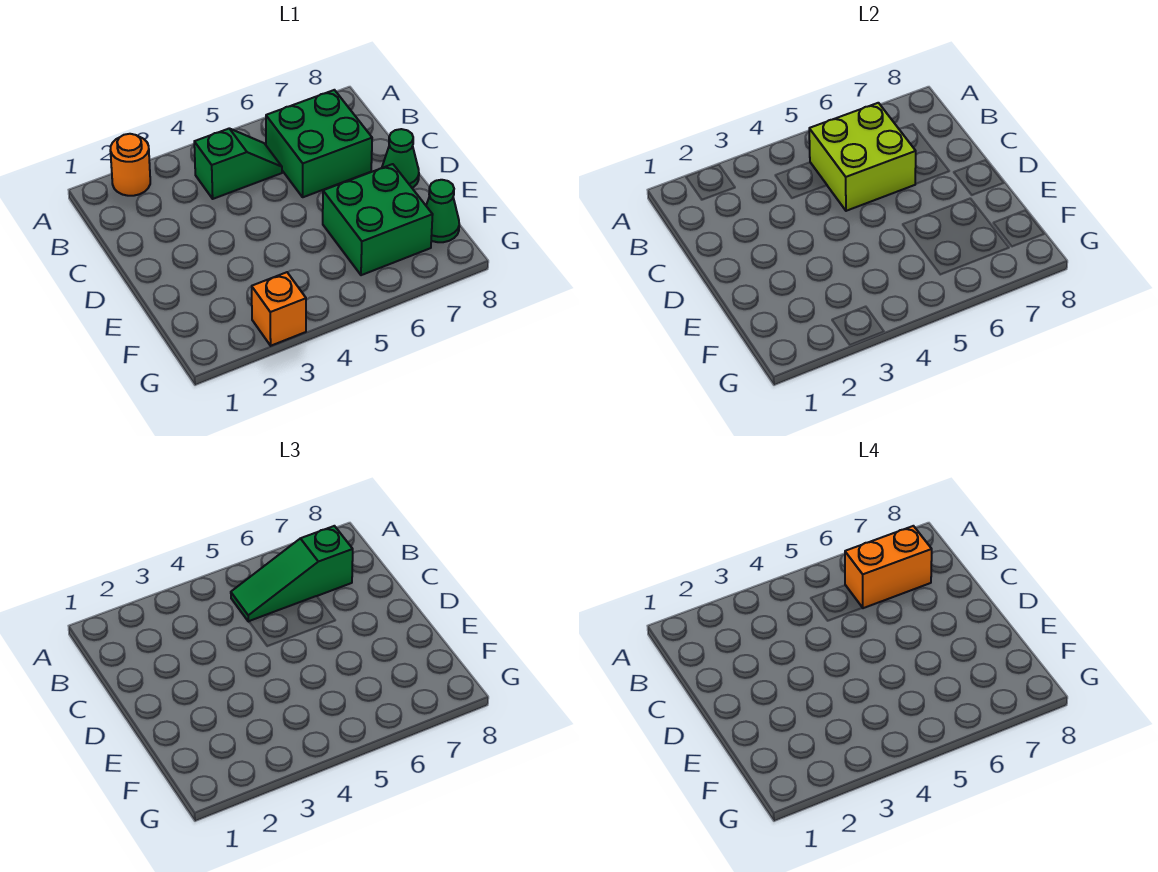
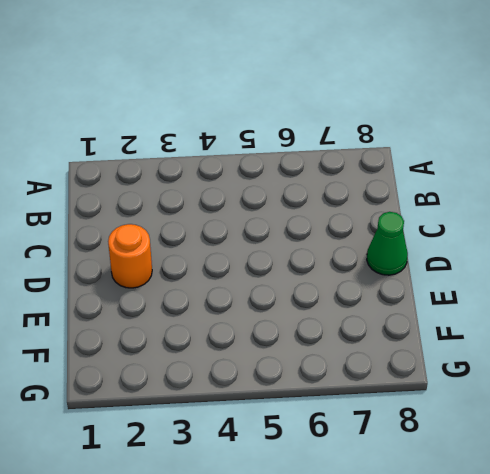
orange 1x1 round brick [108,224,152,288] -> orange 1x1 round brick moved to [110,134,150,196]
none -> green 1x2 slope [194,129,282,199]
none -> green 2x2 brick [266,90,372,197]

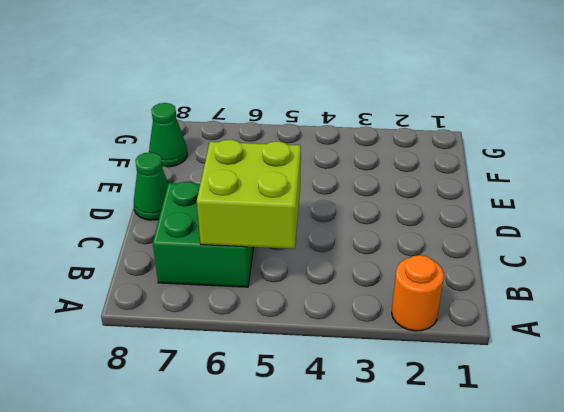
none -> green 1x2 slope [194,129,282,199]
none -> green 2x2 brick [323,164,433,275]

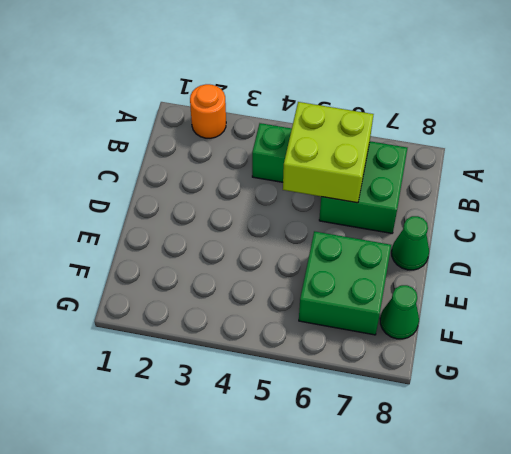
none -> orange 1x1 brick [252,272,306,346]
none -> green 1x3 slope [231,526,353,622]

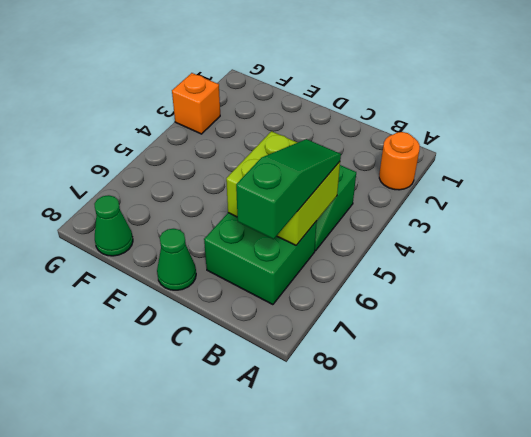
none -> green 2x2 brick [323,164,433,275]
none -> orange 1x2 brick [845,526,932,608]

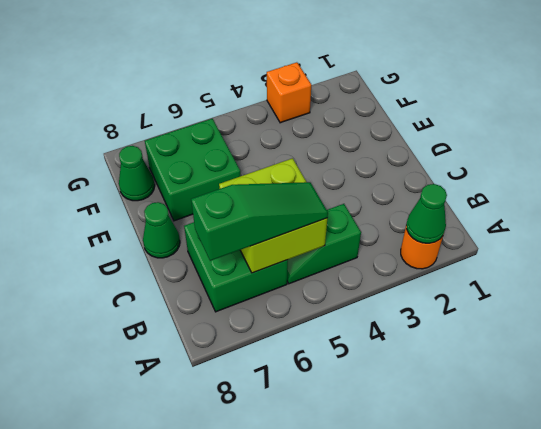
green 1x1 cone [406,184,447,243] -> none
none -> orange 1x2 brick [845,526,932,608]

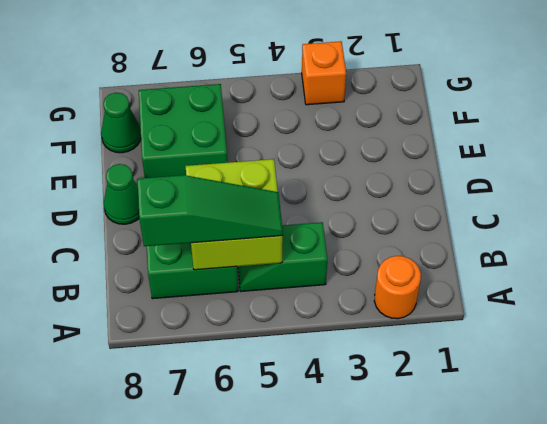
none -> orange 1x2 brick [845,526,932,608]

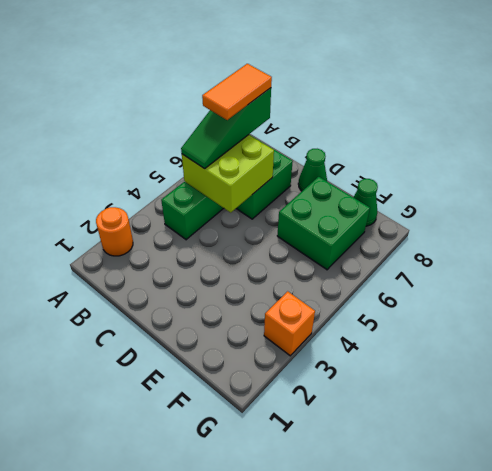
orange 1x2 tile [202,64,272,120] -> orange 1x2 brick [845,526,932,608]

